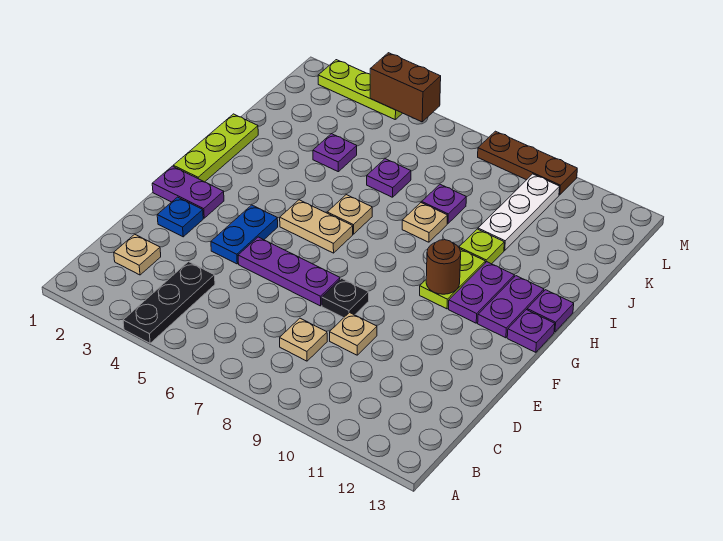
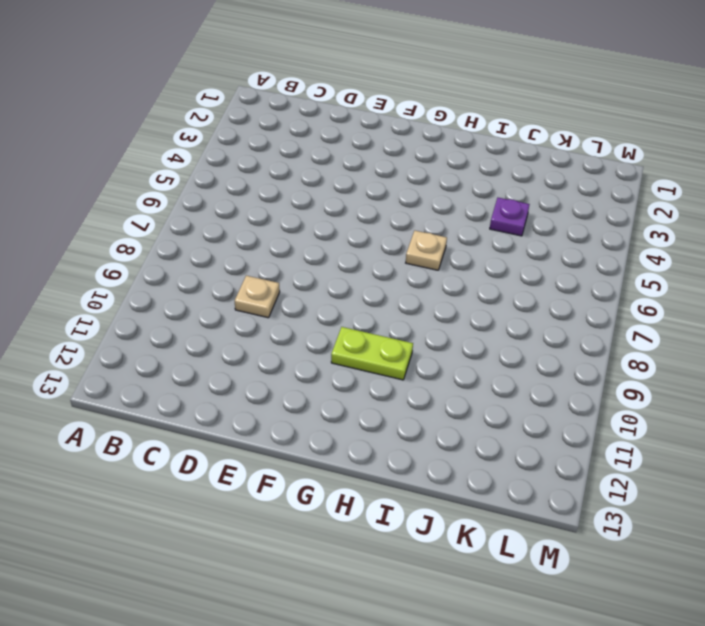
none -> black 1x3 plate [123,262,215,343]
none -> tan 1x1 plate [114,234,161,275]
none -> tan 1x1 plate [280,318,327,361]

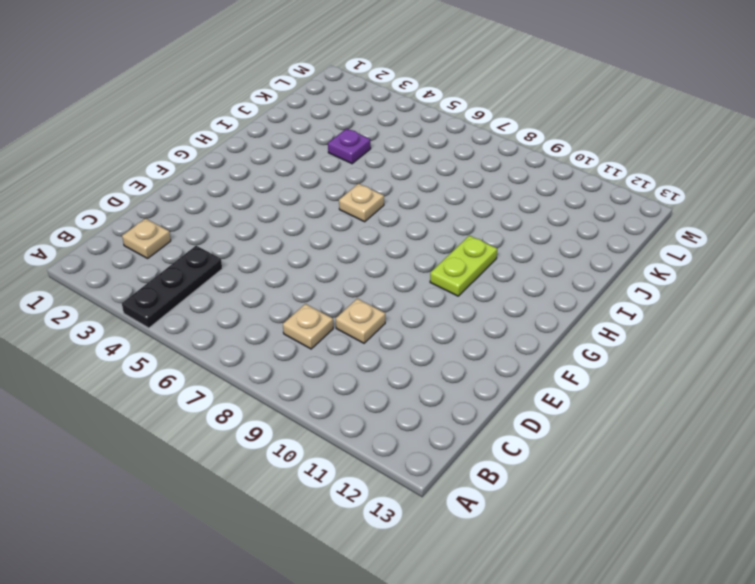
none -> blue 1x1 plate [157,197,203,237]
none -> blue 1x2 plate [211,205,278,264]
none -> purple 1x3 plate [238,237,340,306]

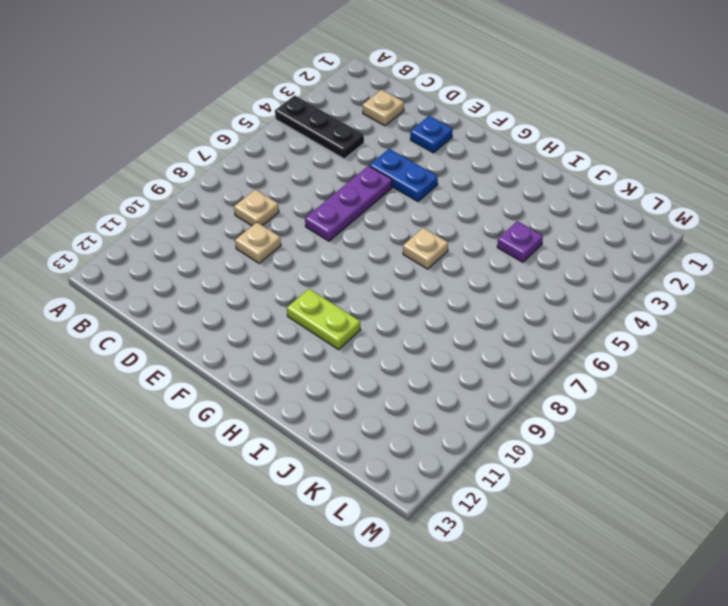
none -> black 1x1 plate [322,278,369,318]
none -> purple 1x2 plate [152,166,224,218]
none -> lime 1x3 plate [173,114,258,182]

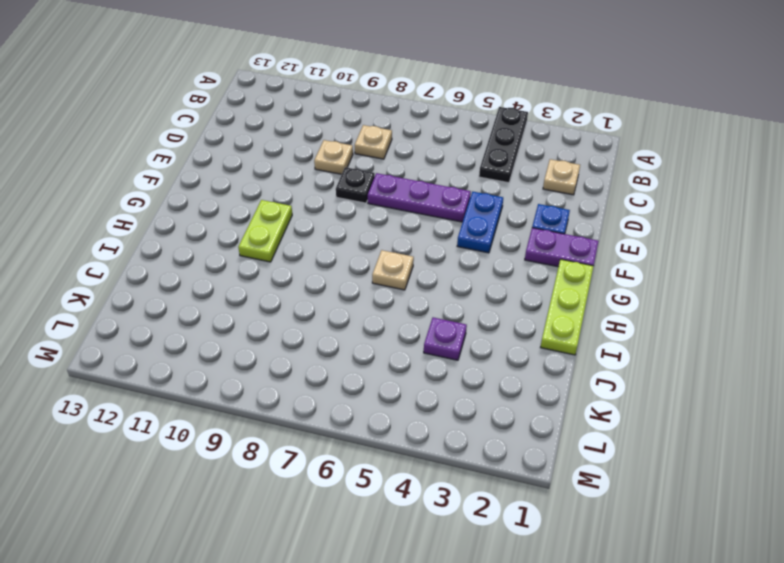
none -> tan 1x2 plate [280,200,353,253]
none -> purple 1x2 plate [449,262,514,323]
none -> purple 1x2 plate [478,276,544,338]

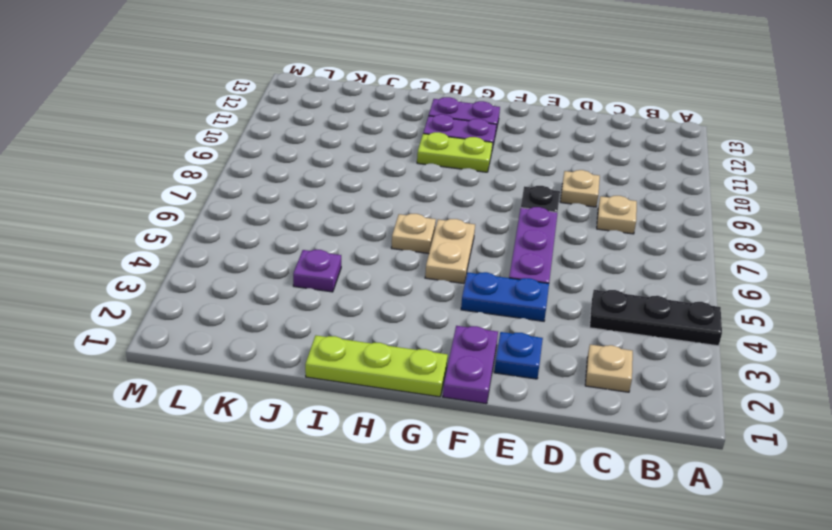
none -> purple 1x1 plate [507,310,555,352]
none -> purple 1x1 plate [527,290,574,332]
none -> tan 1x1 plate [402,203,447,242]

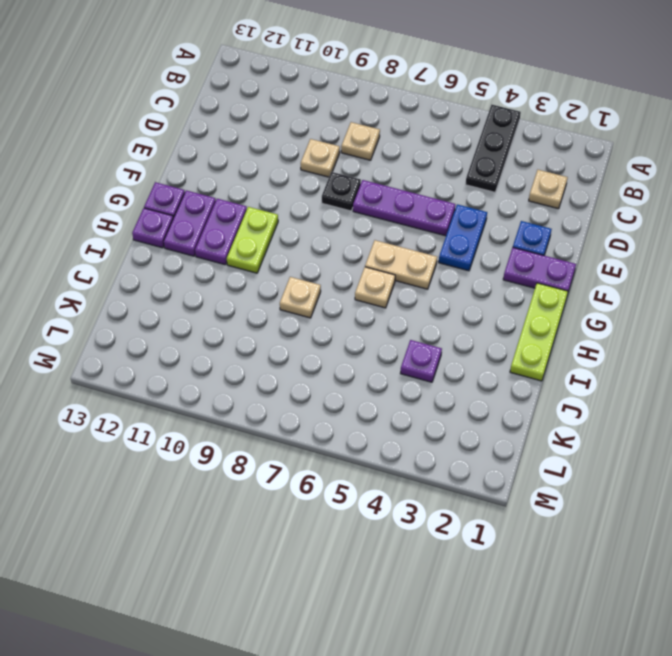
none -> lime 1x1 plate [459,229,504,264]
none -> purple 1x1 plate [367,159,411,197]
none -> purple 1x1 plate [422,184,466,224]

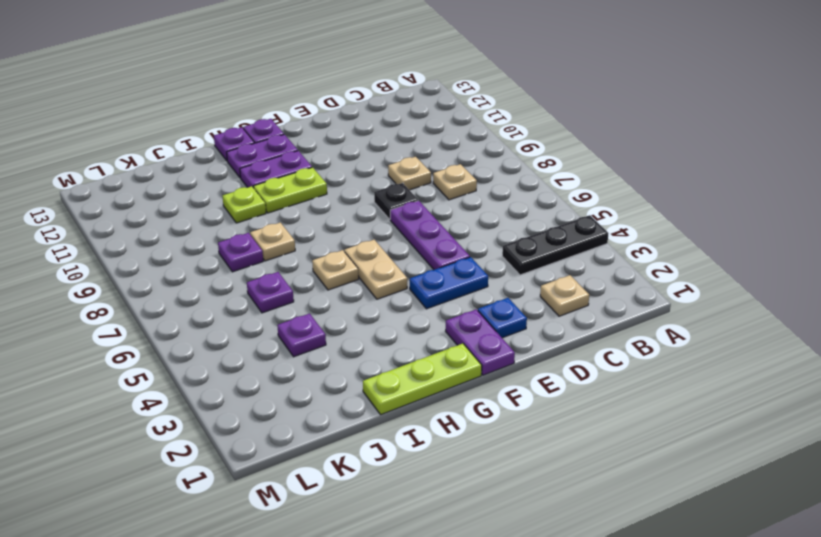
none -> white 1x3 plate [478,174,560,251]
none -> lime 1x3 plate [318,60,402,119]
none -> brown 1x3 plate [478,131,577,195]

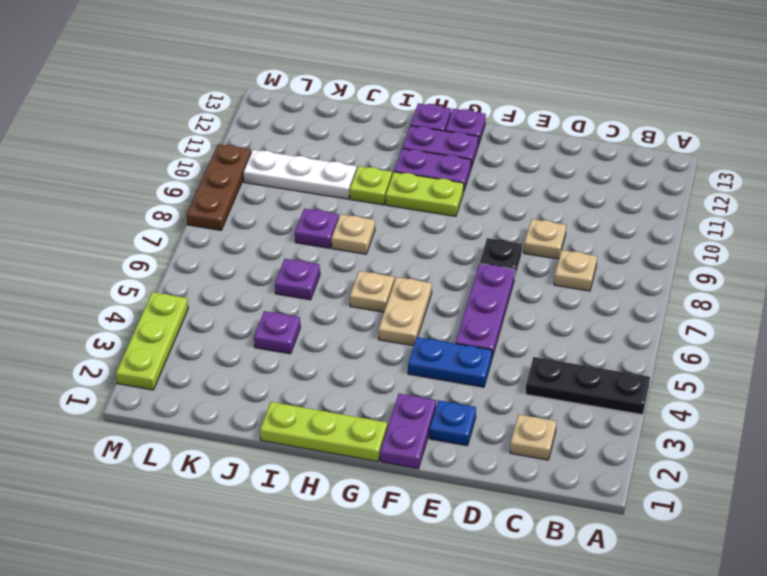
none -> brown 1x1 round brick [426,240,461,294]
none -> brown 1x2 brick [370,53,441,122]

